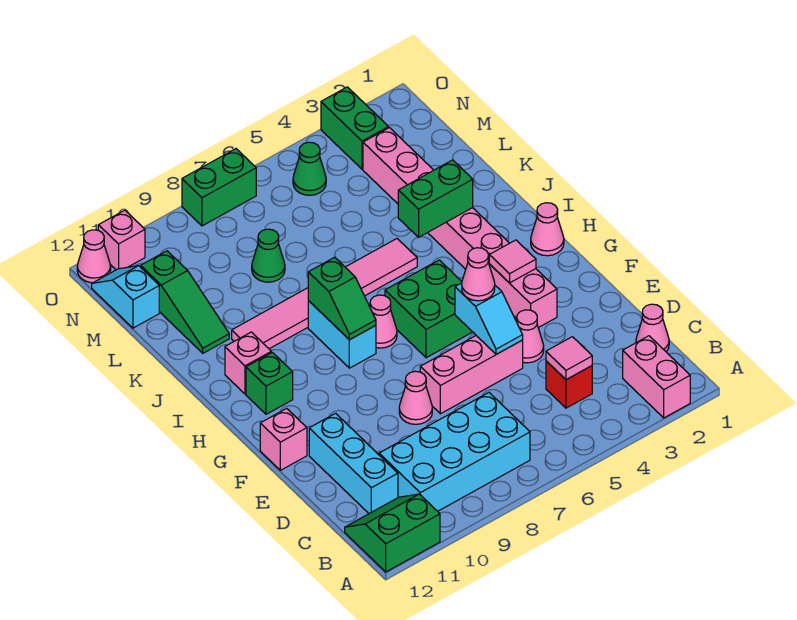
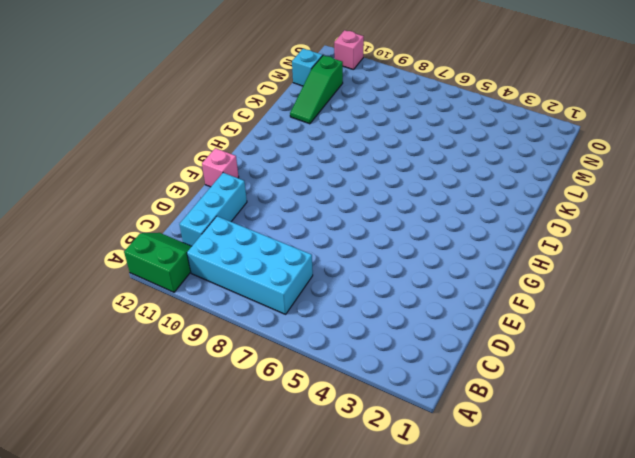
none -> pink 1x2 brick [623,336,690,418]
none -> pink 1x1 cone [636,304,669,352]
none -> red 1x1 brick [546,361,592,408]
none -> pink 1x1 cone [517,310,544,363]

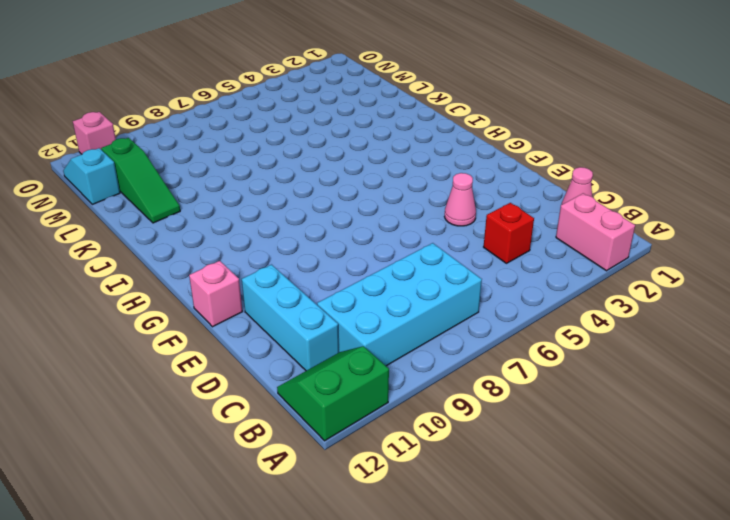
none -> pink 1x3 brick [420,336,523,414]
none -> pink 1x1 cone [399,371,432,424]
none -> pink 1x8 brick [363,128,557,328]
none -> green 2x2 brick [385,260,472,358]

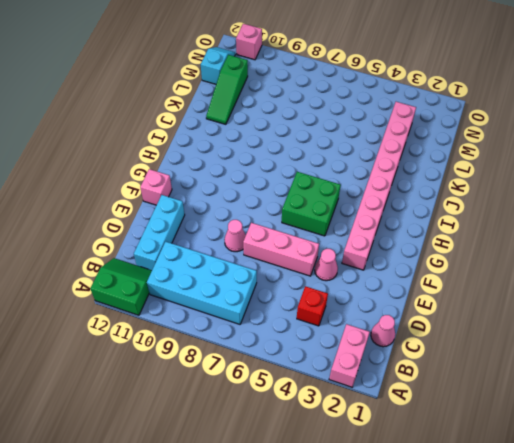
none -> pink 1x1 cone [531,203,564,256]
none -> pink 1x1 cone [370,295,397,348]
none -> cyan 1x2 brick [308,301,376,368]
none -> green 1x1 brick [246,352,293,414]

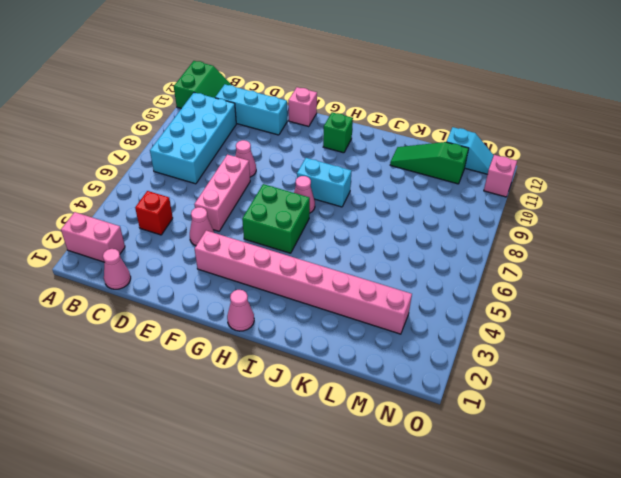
none -> pink 1x1 brick [225,332,271,394]
none -> pink 1x6 tile [232,239,417,349]
none -> green 1x1 cone [252,229,285,282]
none -> green 1x2 brick [321,87,388,169]

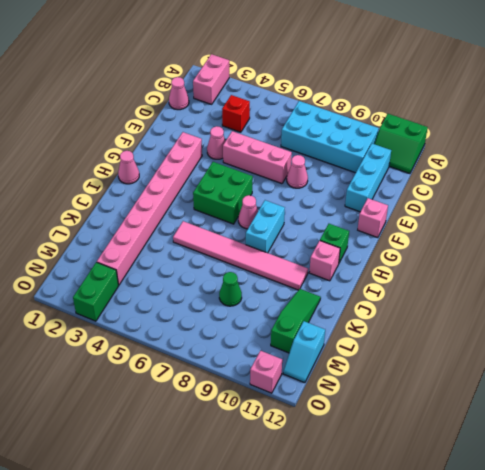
none -> green 1x1 cone [293,142,326,195]
none -> green 1x2 brick [182,149,256,226]
none -> pink 1x1 cone [77,230,111,283]
none -> pink 1x1 tile [546,337,592,380]

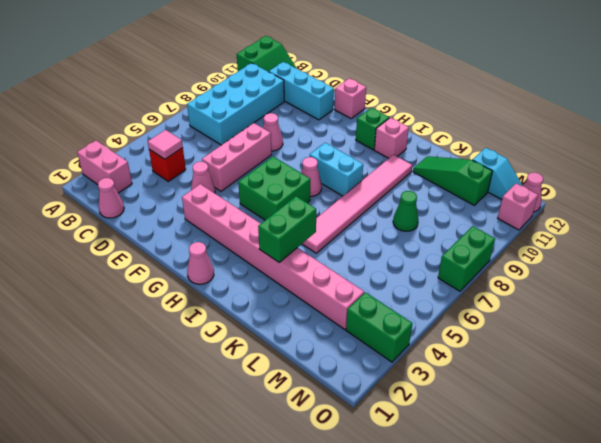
none -> green 1x1 cone [293,142,326,195]
none -> cyan 1x2 slope [455,283,523,354]
none -> pink 1x1 tile [489,240,536,283]
none -> green 1x2 slope [308,257,376,340]

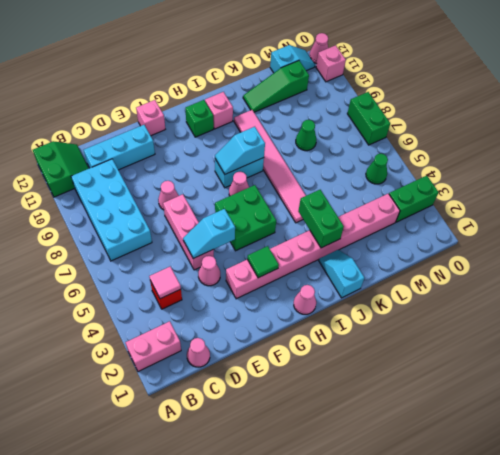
green 1x1 tile [247,246,279,278] -> pink 1x1 tile [489,240,536,283]
cyan 1x2 slope [215,127,265,174] -> green 1x2 slope [308,257,376,340]
cyan 1x2 slope [319,250,364,298] -> none
none -> pink 1x1 cone [462,248,495,301]

